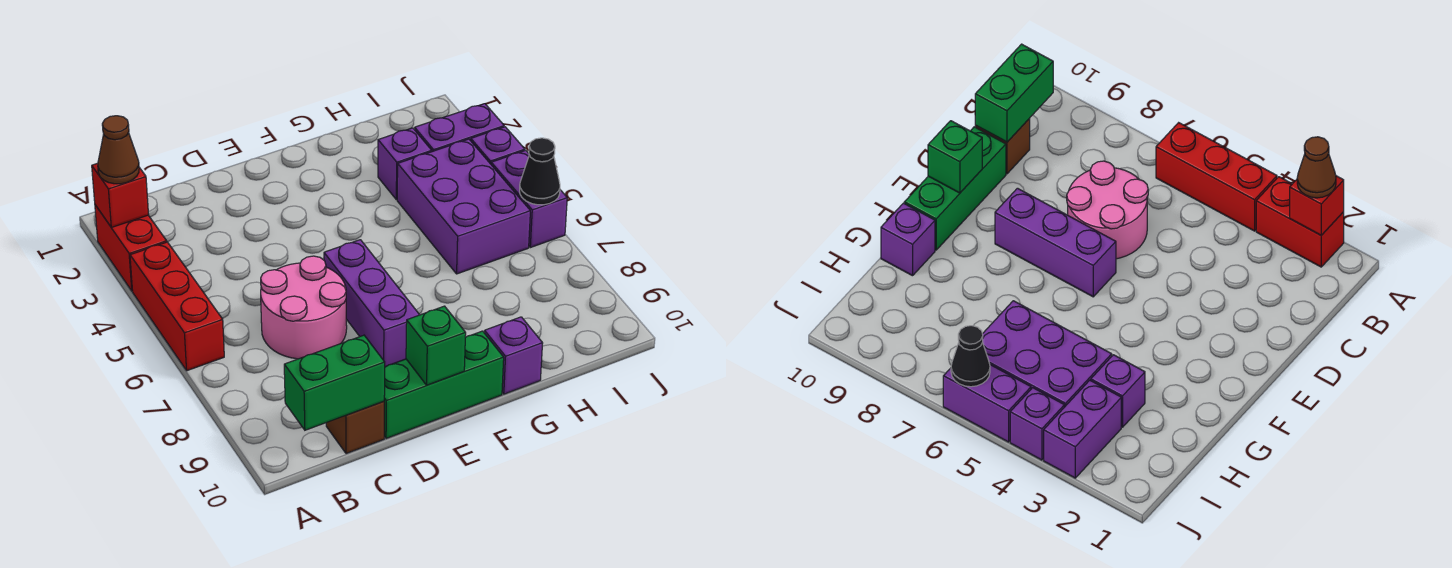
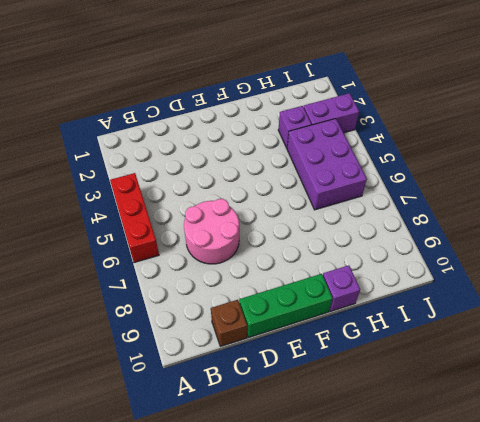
none -> red 1x2 brick [95,205,167,291]
none -> purple 1x3 brick [324,240,419,367]
none -> purple 1x1 brick [471,127,525,164]

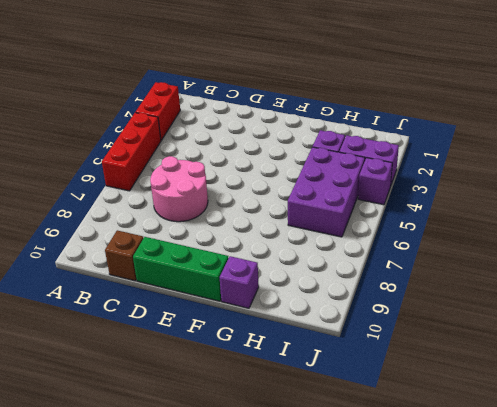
none -> purple 1x3 brick [324,240,419,367]
none -> purple 1x2 brick [491,150,567,248]
none -> red 1x1 brick [92,163,149,228]

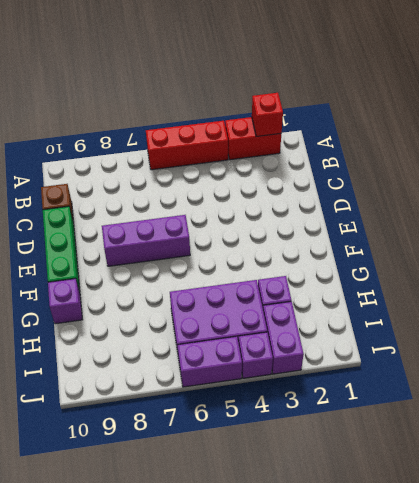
none -> pink 2x2 round brick [261,256,347,359]
none -> green 1x2 brick [284,335,385,430]
none -> green 1x1 brick [406,306,466,385]

